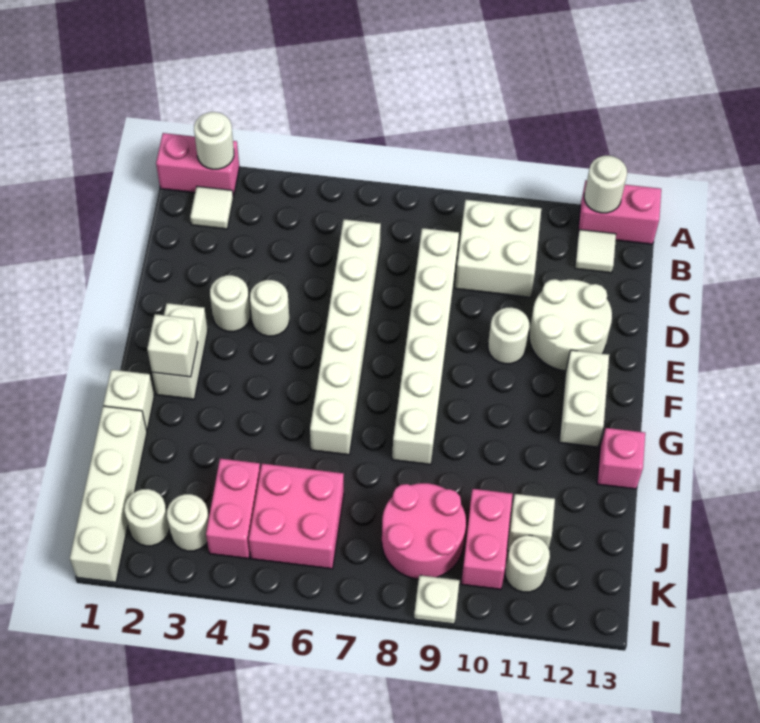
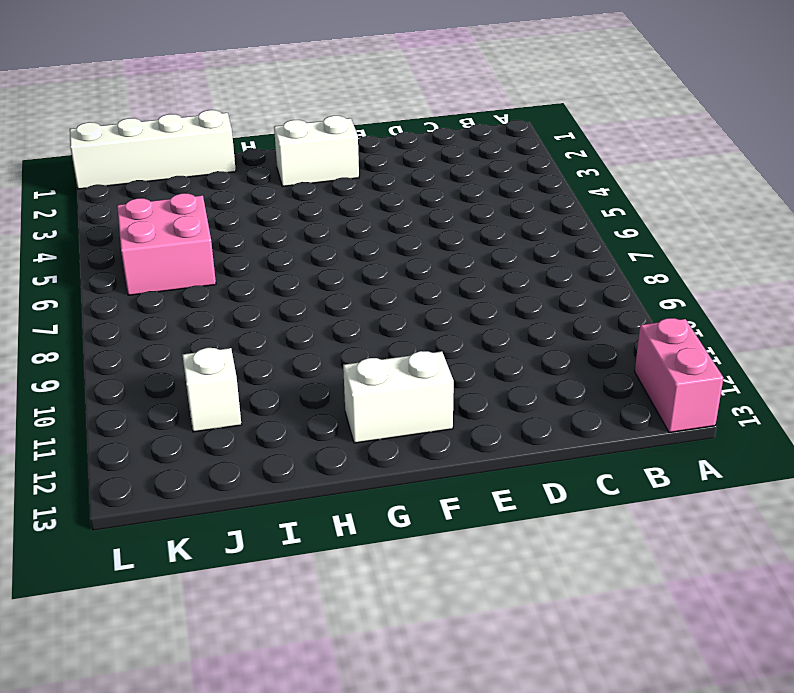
none -> pink 1x2 brick [156,133,239,197]
none -> white 1x1 tile [190,186,233,229]
none -> white 2x2 brick [455,200,541,297]

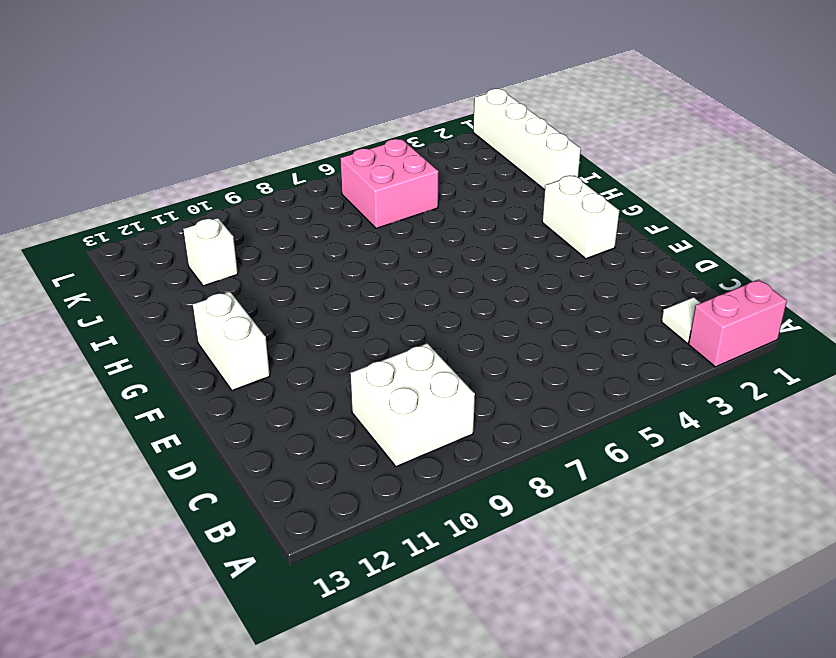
none -> pink 1x2 brick [578,180,661,244]
none -> white 1x1 tile [575,230,616,273]
none -> white 1x6 brick [310,219,381,455]

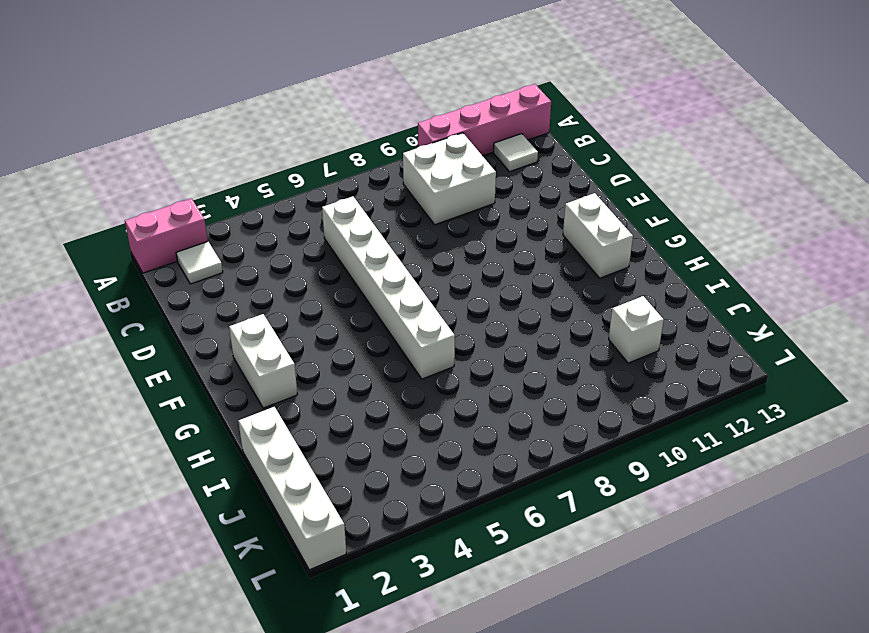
pink 1x4 brick [418,84,551,156] -> pink 1x2 brick [578,180,661,244]
none -> white 1x6 brick [392,228,459,464]
none -> white 2x2 round brick [529,279,612,371]
none -> white 1x1 round brick [210,275,250,332]

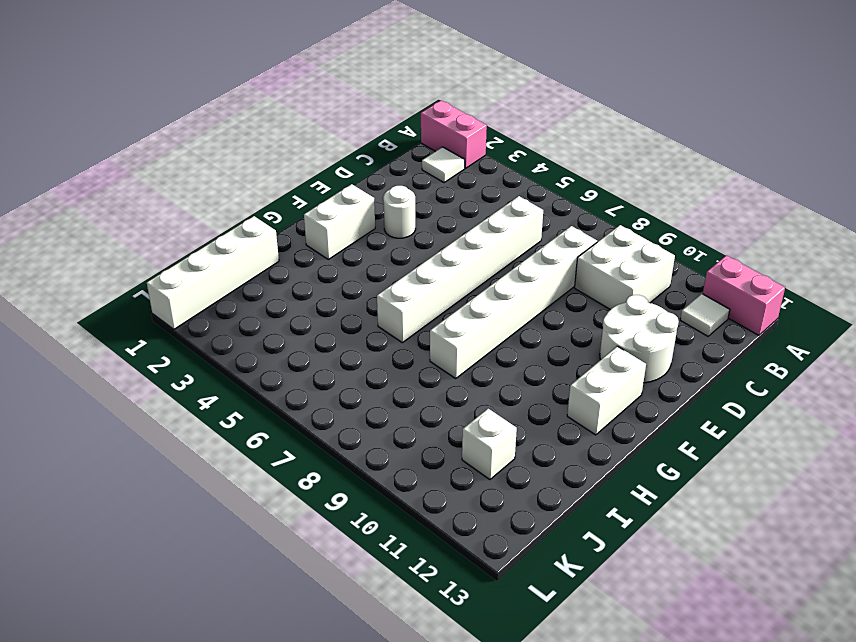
none -> white 1x1 round brick [250,280,289,336]
none -> white 1x1 round brick [488,308,530,364]
none -> white 1x1 brick [103,370,154,430]

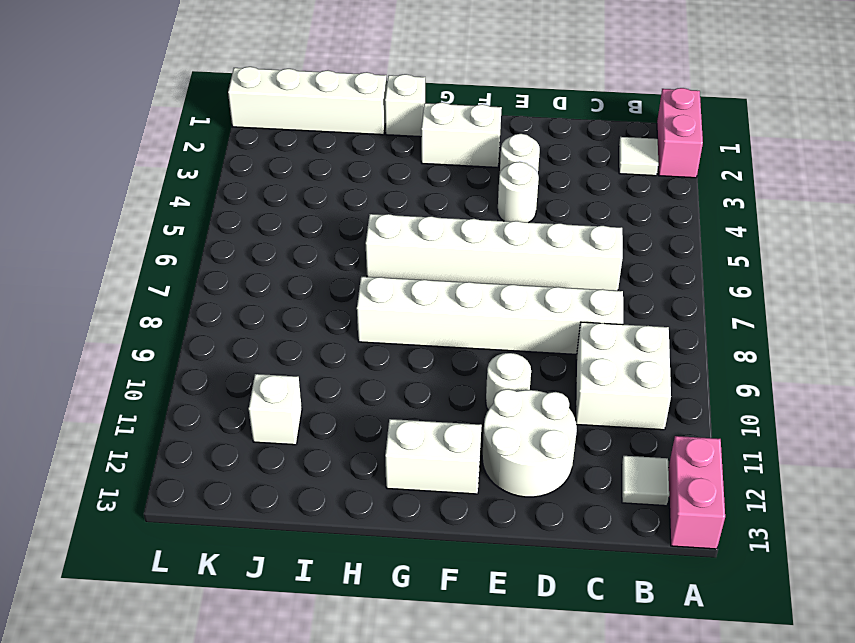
none -> pink 1x1 brick [597,428,645,489]
none -> pink 1x2 brick [206,459,260,559]
none -> pink 2x2 brick [249,464,344,569]

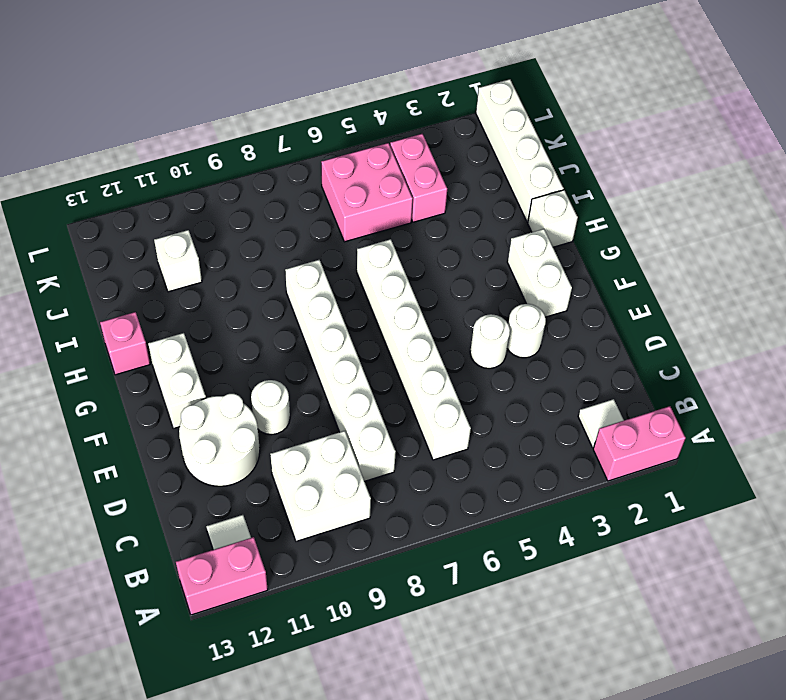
none -> pink 2x2 round brick [382,483,466,579]
none -> pink 1x2 brick [461,489,513,589]
none -> white 1x1 round brick [124,489,169,546]

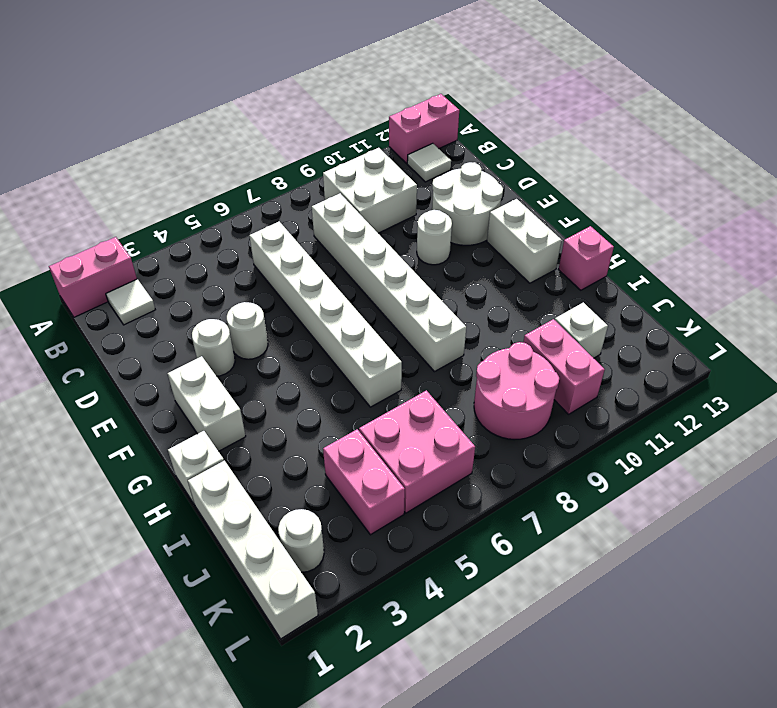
none -> white 1x1 round brick [167,494,209,551]
none -> white 1x1 round brick [505,535,550,592]
none -> white 1x1 plate [414,575,460,624]

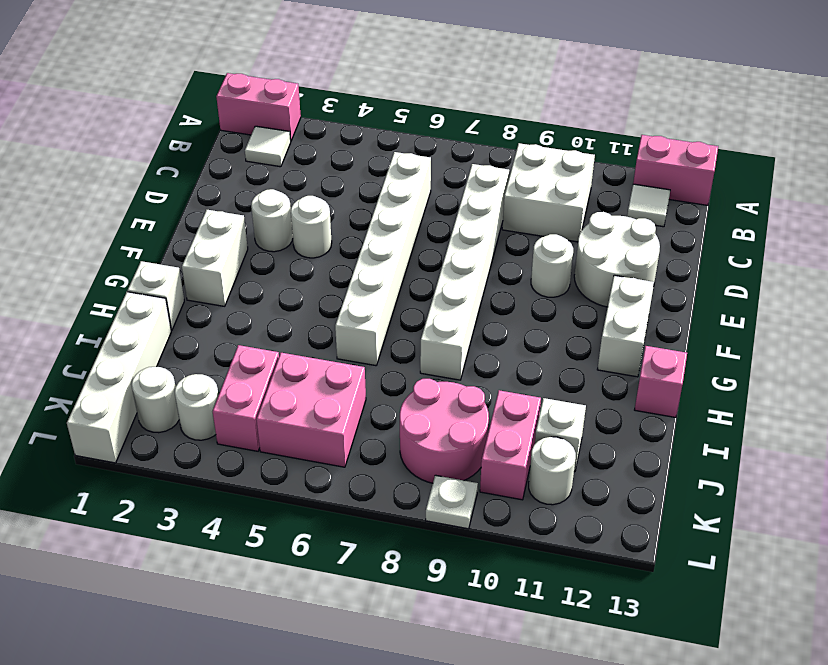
none -> white 1x1 round brick [194,112,234,169]
none -> white 1x1 round brick [584,156,627,213]
none -> white 1x1 brick [147,314,198,377]

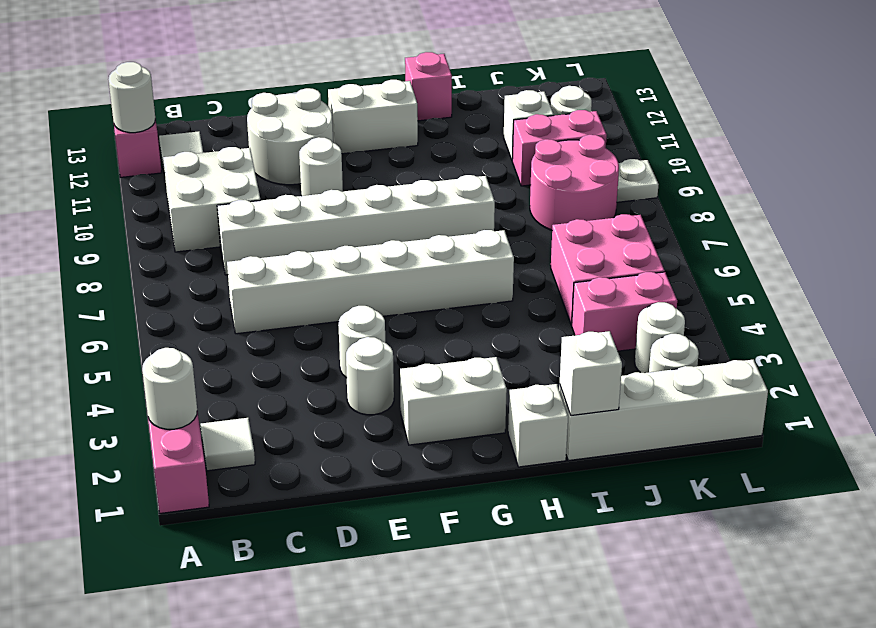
white 1x1 brick [560,331,622,415] -> white 1x1 brick moved to [147,314,198,377]

